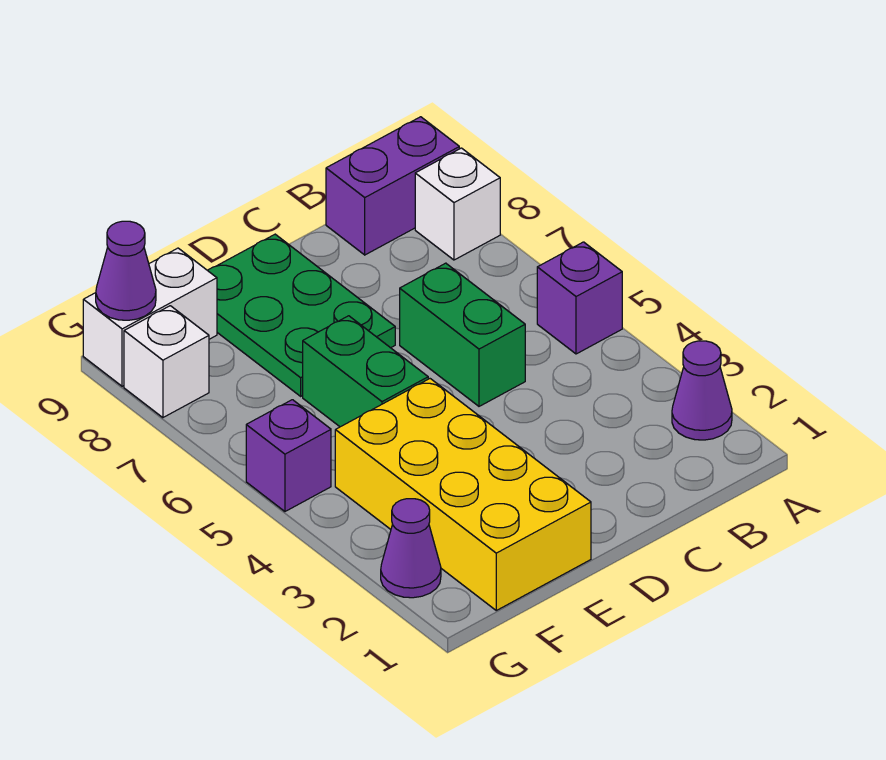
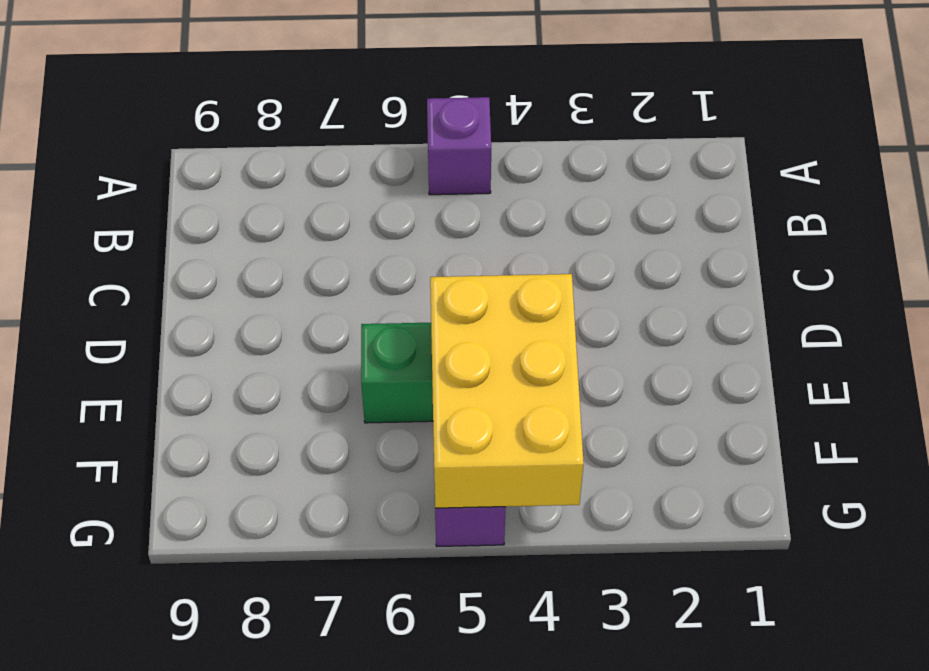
yellow 2x3 brick [430,274,584,508] -> none
none -> purple 1x1 cone [672,341,732,440]
none -> white 1x1 brick [415,148,500,260]
none -> purple 1x2 brick [326,117,459,255]

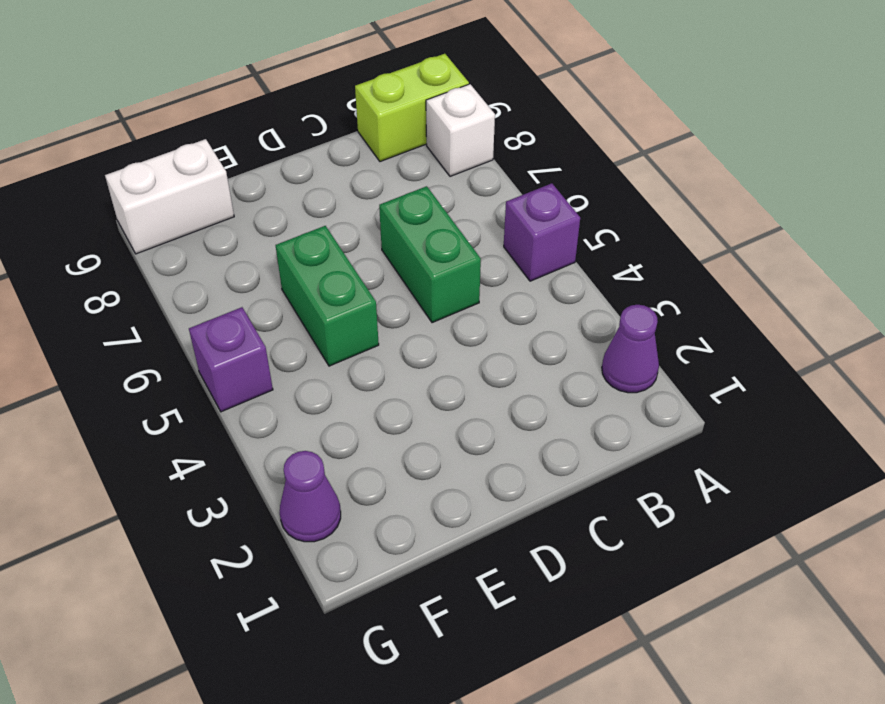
lime 1x2 brick [355,54,469,162] -> purple 1x2 brick [326,117,459,255]
none -> green 2x3 plate [208,234,395,396]
none -> yellow 2x4 brick [335,379,591,610]
none -> white 1x1 brick [124,306,209,418]

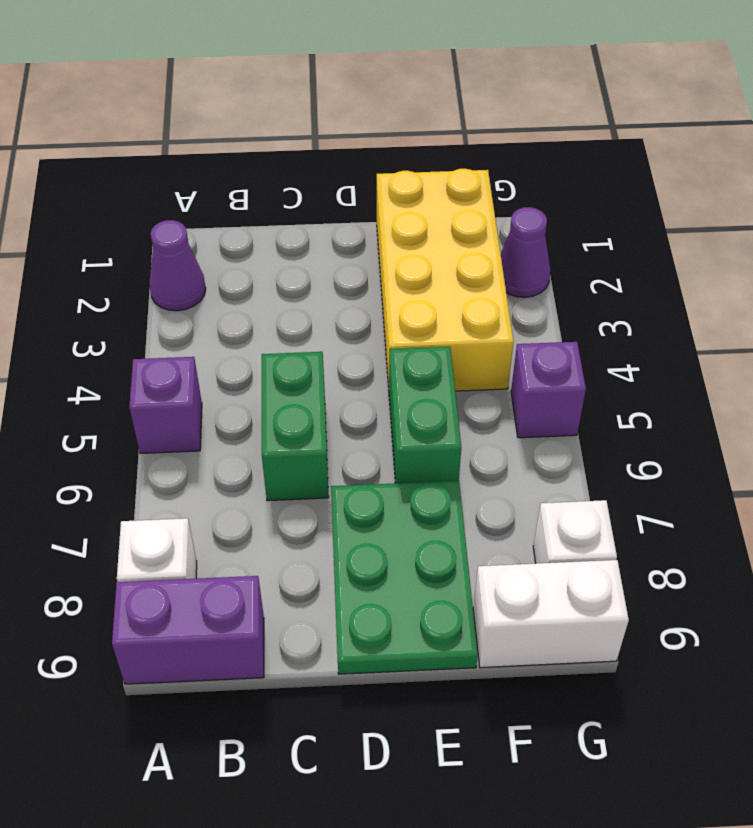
none -> purple 1x1 cone [96,221,156,320]

